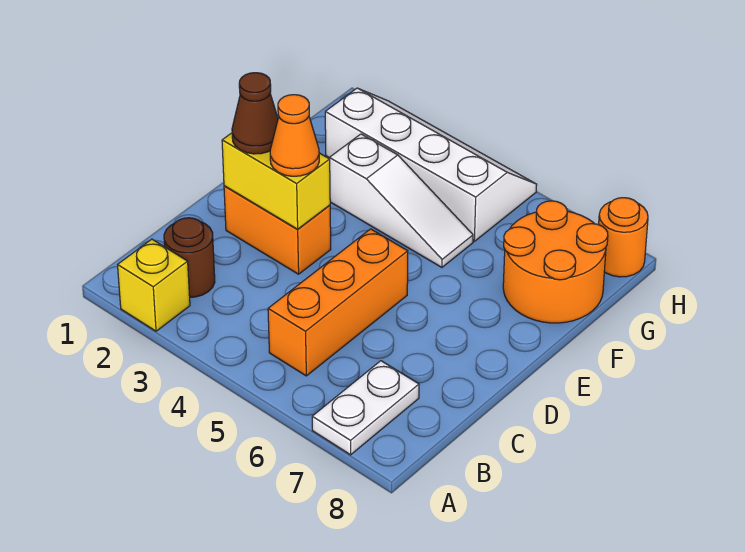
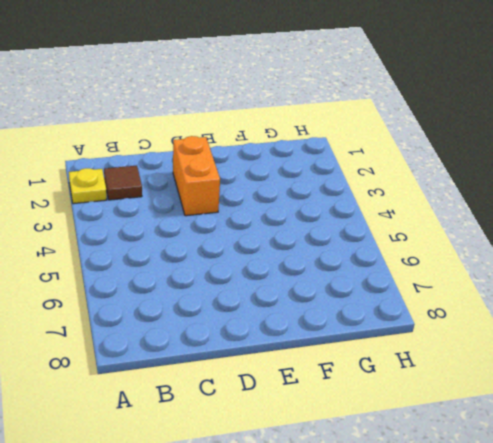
yellow 1x1 plate [69,168,107,204] -> yellow 1x1 brick [118,239,190,331]
brown 1x1 tile [104,166,142,200] -> brown 1x1 round brick [164,218,215,297]
none -> white 1x2 plate [312,361,419,455]
none -> orange 1x3 brick [268,229,408,376]
none -> white 1x3 slope [329,134,473,267]

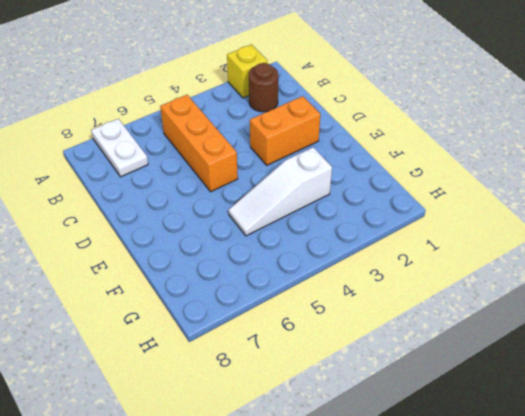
none -> orange 2x2 round brick [503,201,608,323]
none -> white 2x4 slope [325,88,537,241]
none -> orange 1x1 round brick [599,198,648,277]

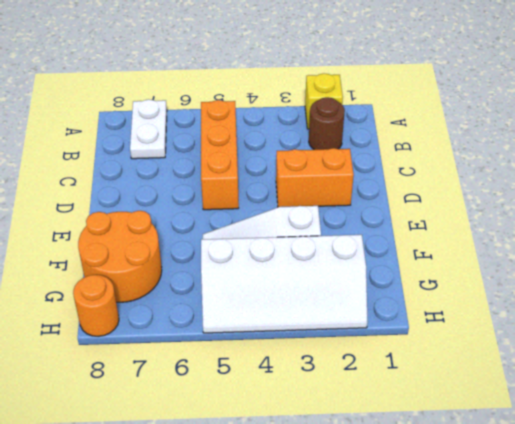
none -> yellow 1x2 brick [222,133,330,229]
none -> brown 1x1 cone [232,73,278,154]
none -> orange 1x1 cone [270,95,319,176]

